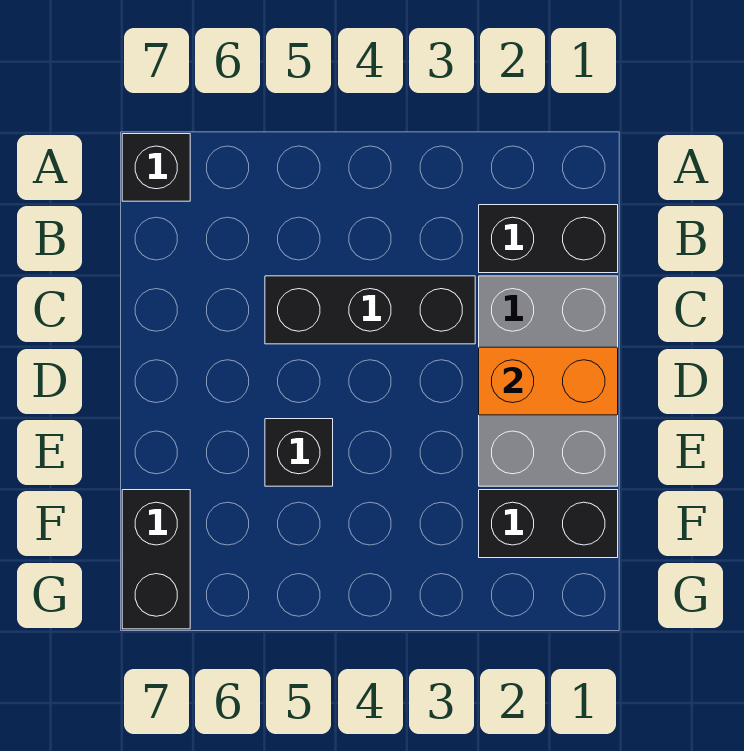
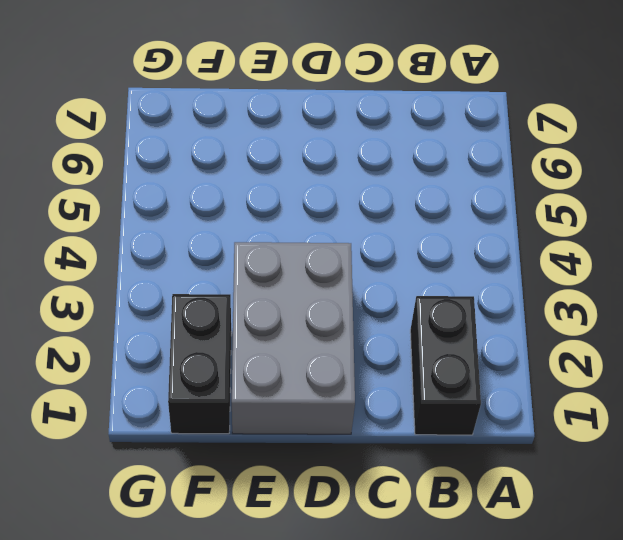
grey 2x3 brick [232,242,355,434] -> grey 2x3 brick turned to [479,276,618,486]
none -> black 1x1 brick [122,134,190,201]
none -> black 1x3 brick [265,276,475,344]

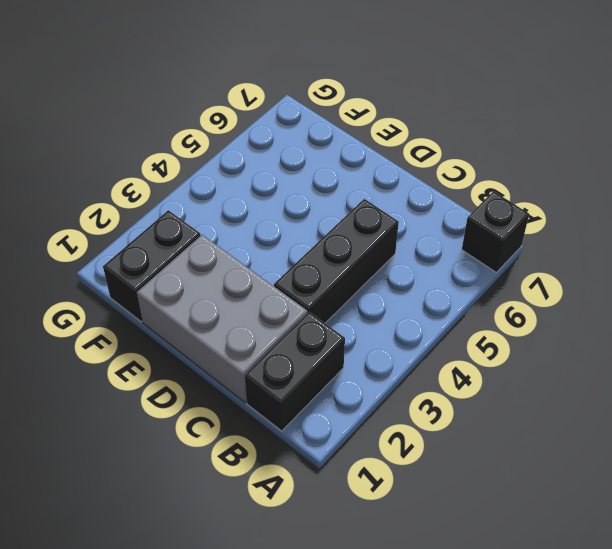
none -> black 1x1 brick [265,419,333,486]
none -> black 1x2 brick [122,490,190,629]

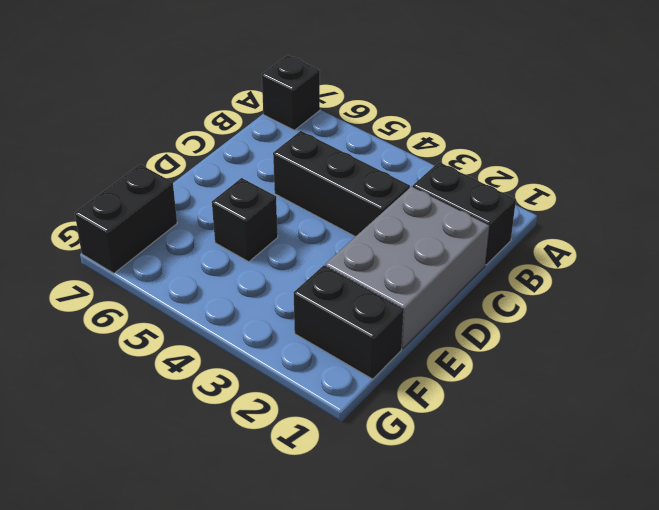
none -> orange 1x2 brick [479,347,618,415]

